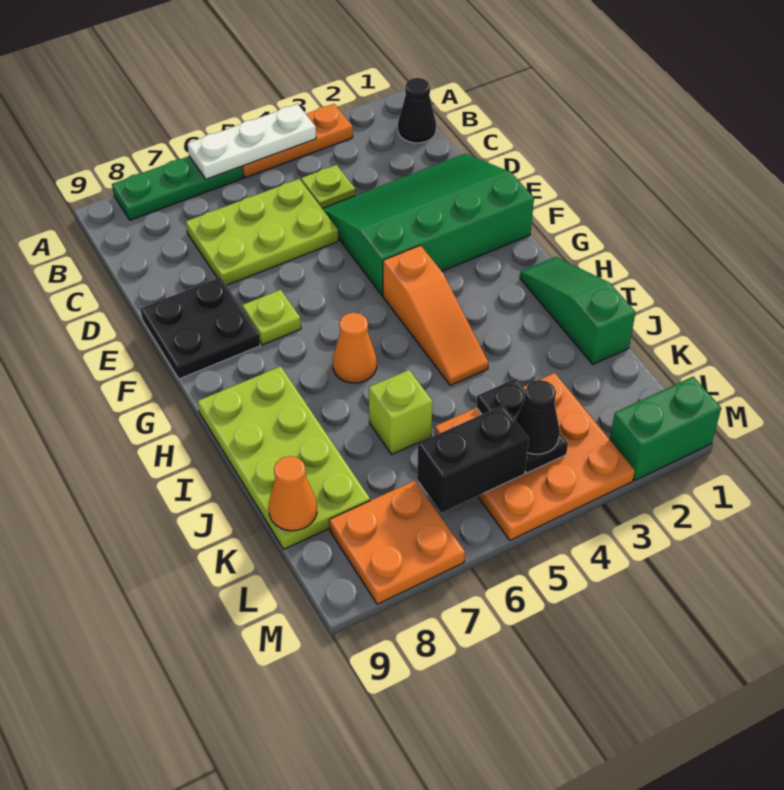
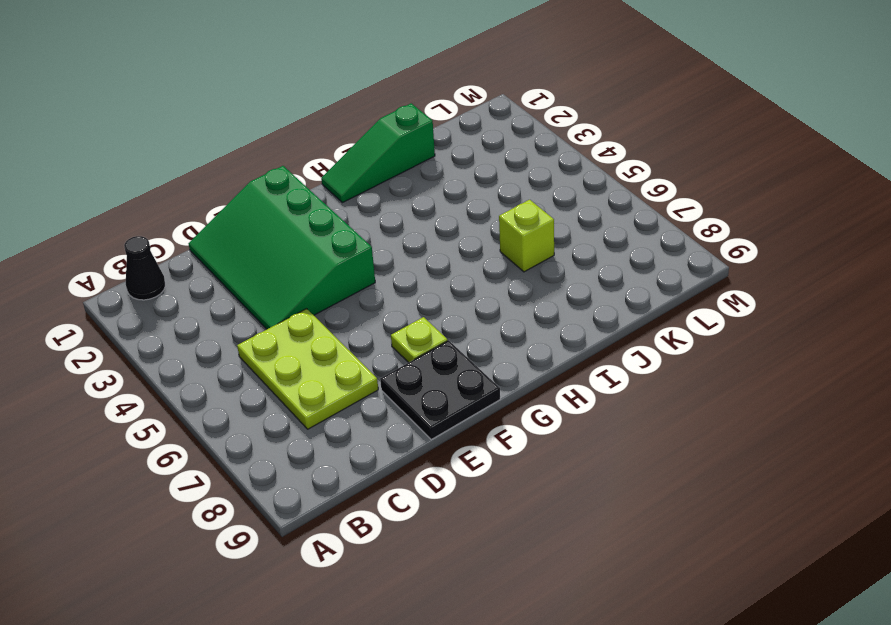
none -> orange 1x3 plate [242,104,353,178]
none -> green 1x3 plate [112,156,243,220]
none -> lime 1x1 plate [301,165,356,208]

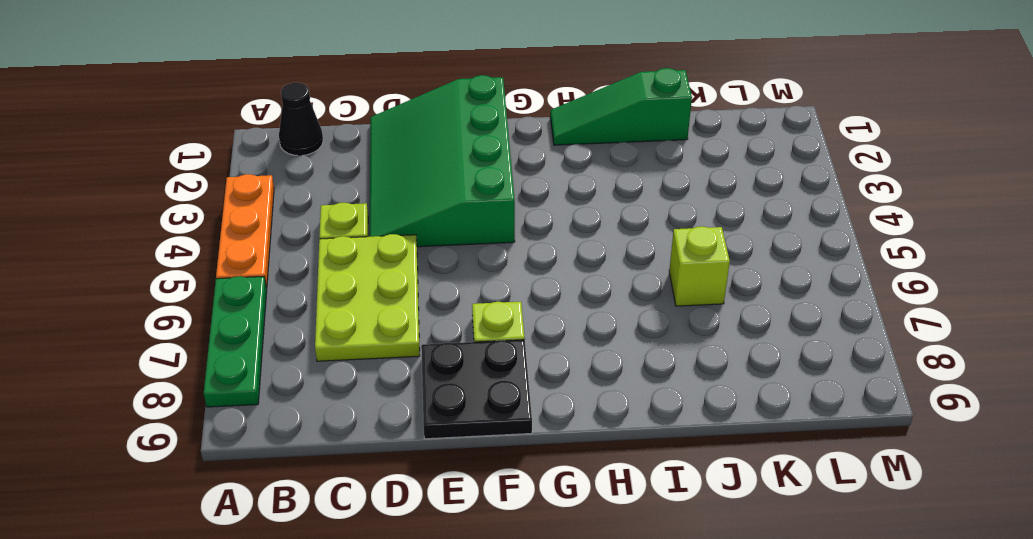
none -> orange 1x3 slope [383,245,488,385]
none -> orange 1x1 cone [333,313,377,383]
none -> lime 2x4 plate [198,366,370,549]

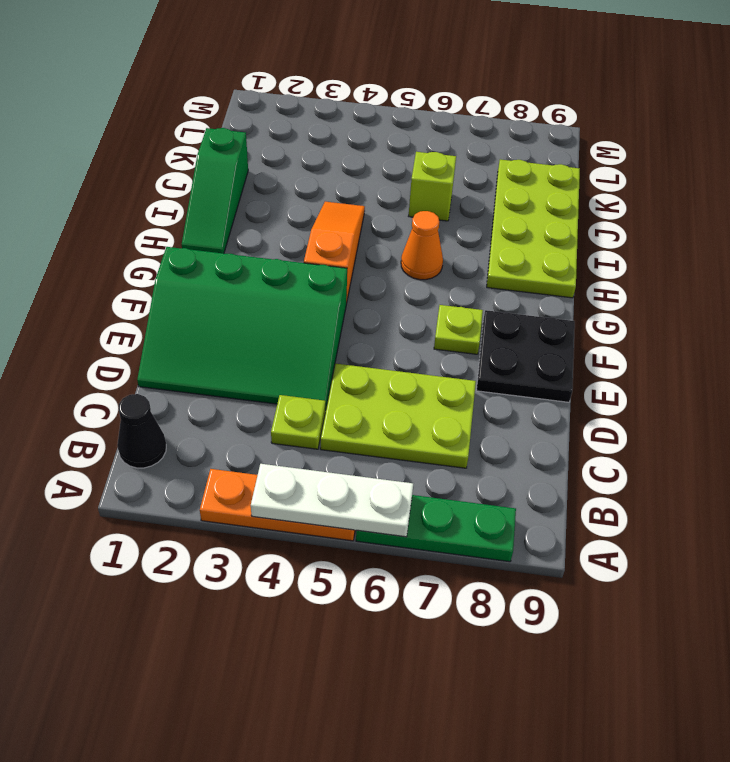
none -> orange 3x3 plate [435,373,635,540]
none -> orange 2x2 plate [329,481,465,604]
none -> green 1x2 brick [610,377,721,480]

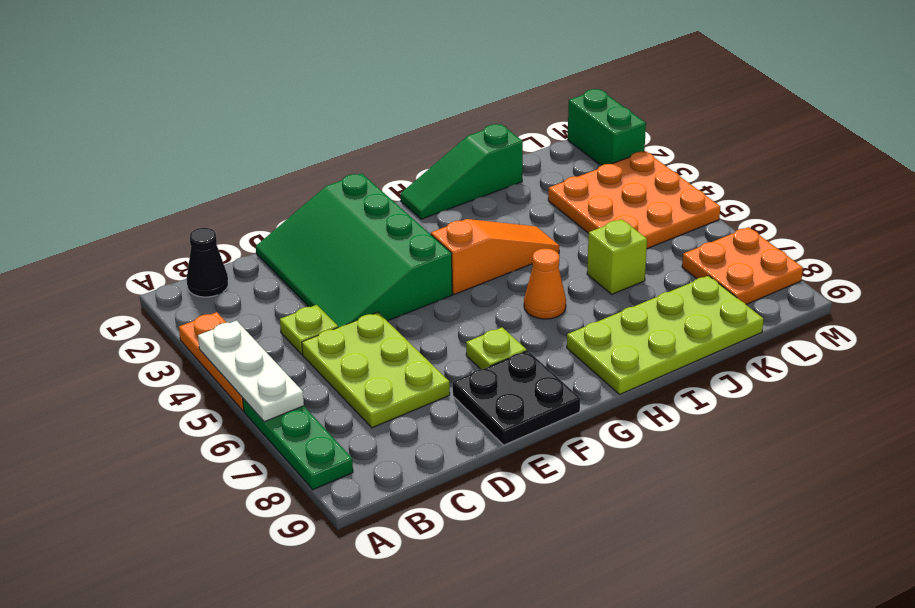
none -> black 1x2 plate [476,379,568,473]
none -> orange 1x1 cone [269,456,317,531]
none -> black 1x2 brick [417,405,529,513]

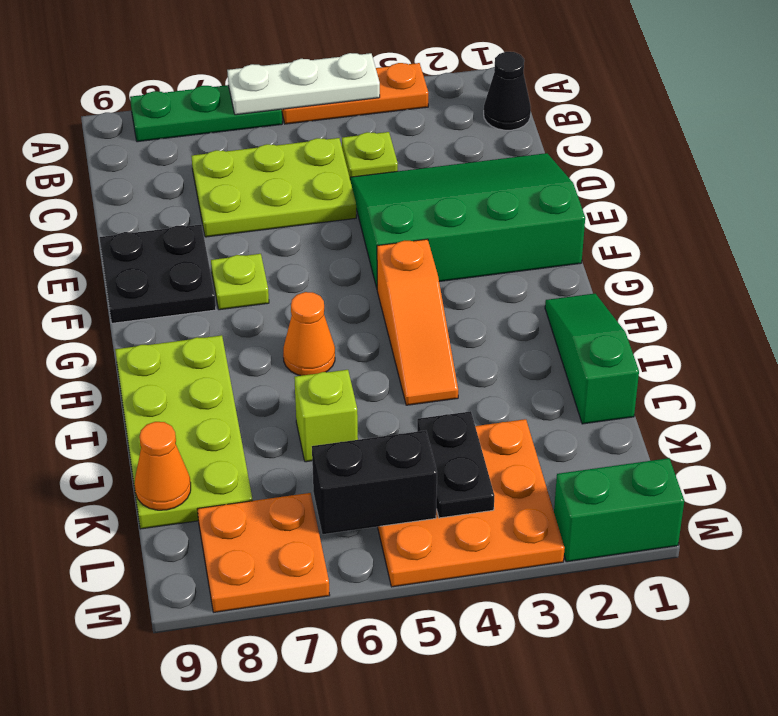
none -> black 1x1 cone [515,380,560,454]

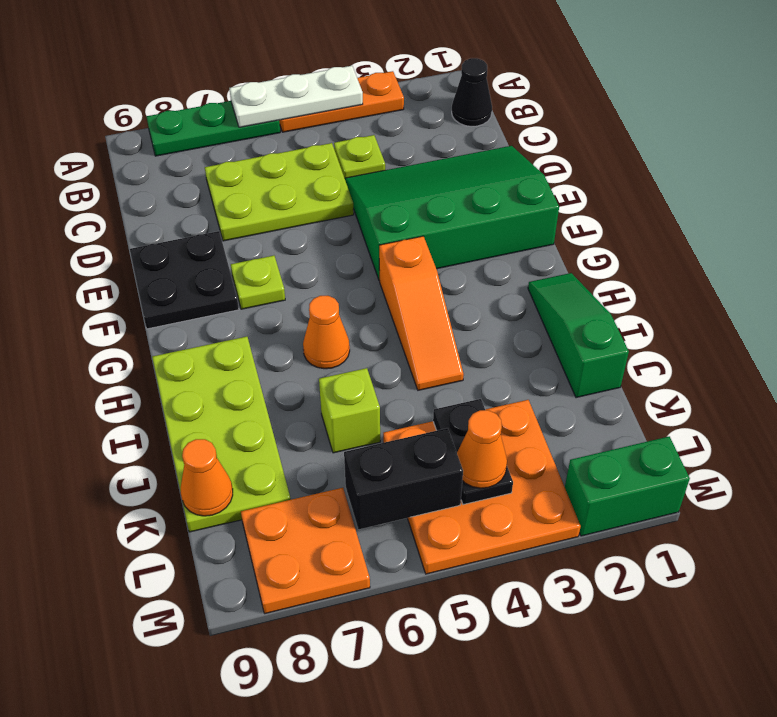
orange 1x1 cone [457,410,507,488] -> black 1x1 cone [515,380,560,454]

